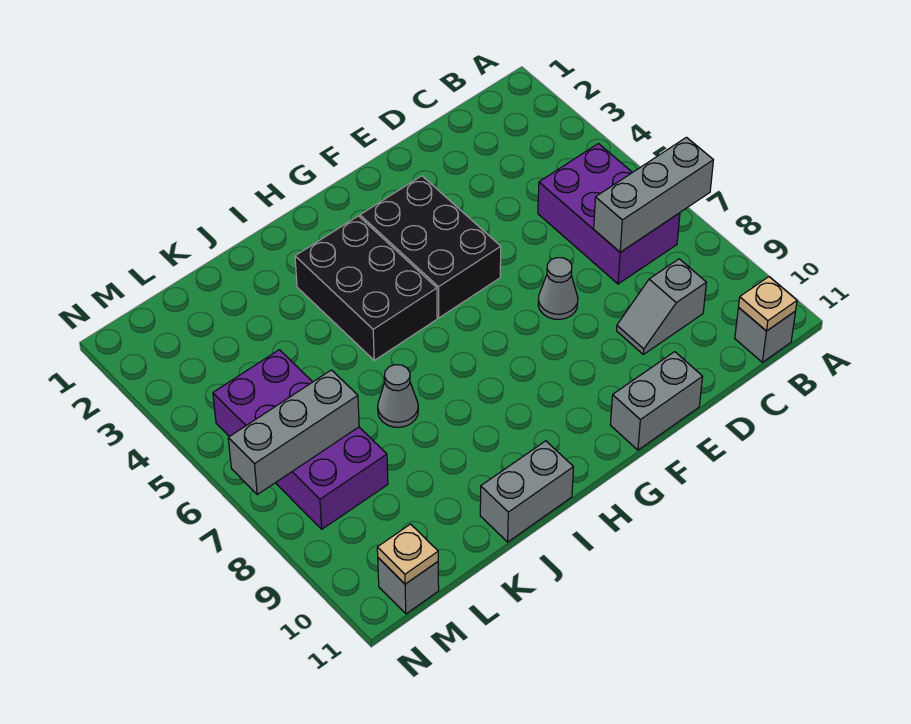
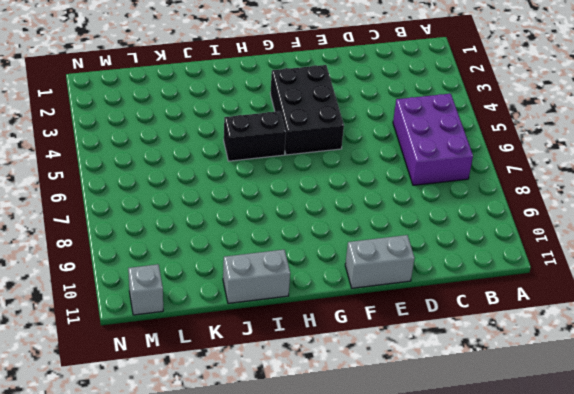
black 1x2 brick [224,111,286,161] -> black 2x3 brick [295,216,437,360]
none -> grey 1x1 brick [735,308,796,362]
none -> grey 1x2 slope [617,259,706,354]
none -> grey 1x1 cone [538,258,578,319]

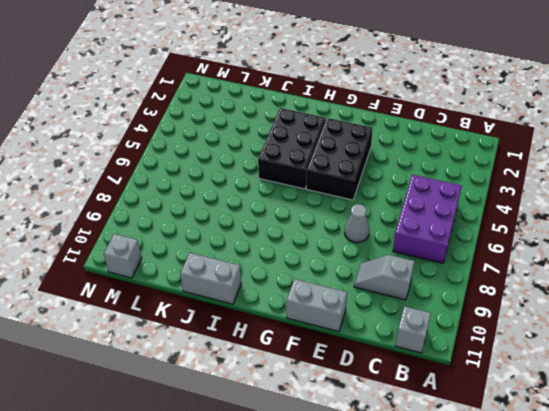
none -> grey 1x1 cone [378,365,418,427]
none -> purple 2x4 brick [213,350,388,529]
none -> grey 1x3 brick [594,137,713,252]

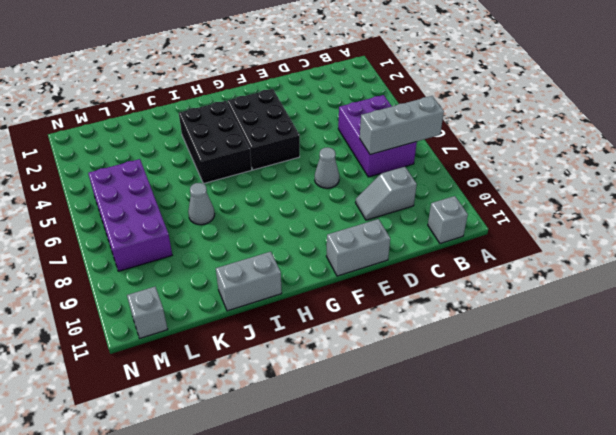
none -> tan 1x1 plate [739,277,797,331]
none -> grey 1x3 brick [228,370,359,494]
none -> tan 1x1 plate [377,524,438,584]

